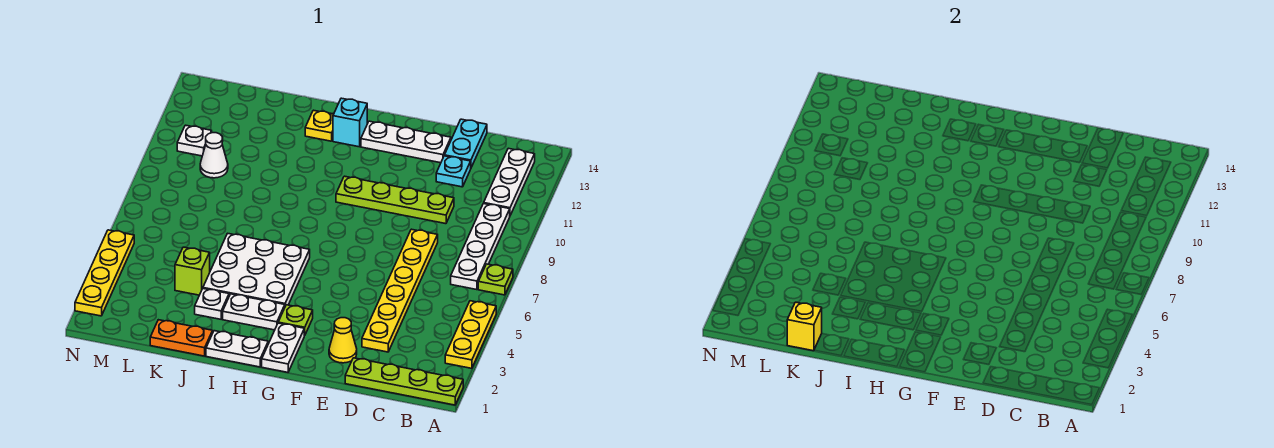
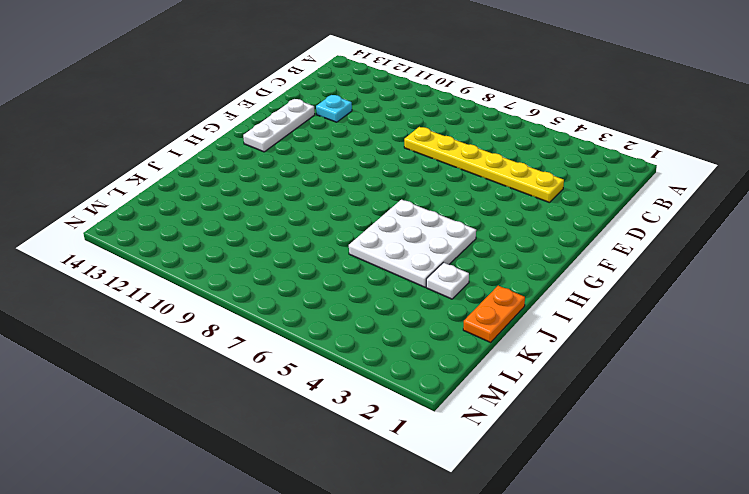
none -> lime 1x4 plate [345,358,463,405]
none -> yellow 1x3 plate [445,301,496,368]
none -> lime 1x1 plate [478,264,513,295]

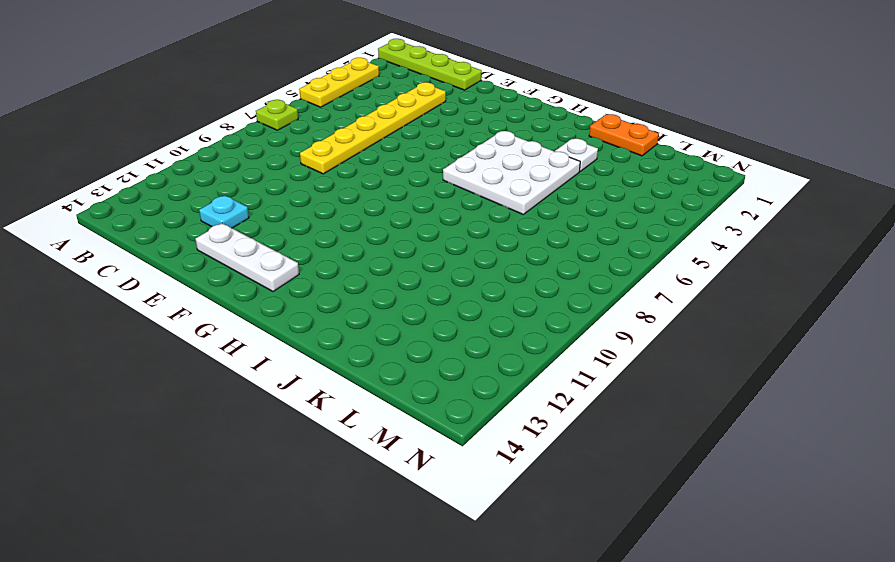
none -> white 1x4 plate [451,204,510,290]
none -> white 1x3 plate [484,148,535,215]
none -> lime 1x4 plate [336,176,454,224]

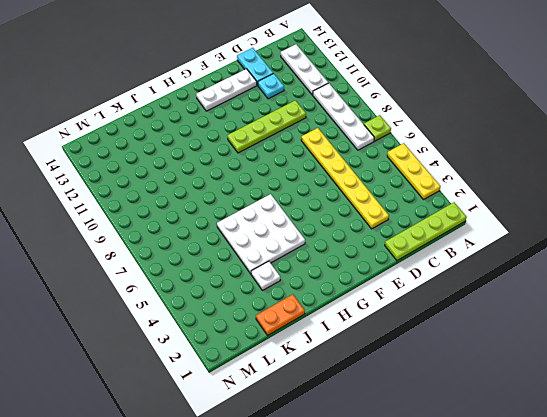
none -> yellow 1x1 cone [329,318,357,363]
none -> white 1x2 plate [262,323,305,372]
none -> lime 1x1 plate [278,305,313,335]

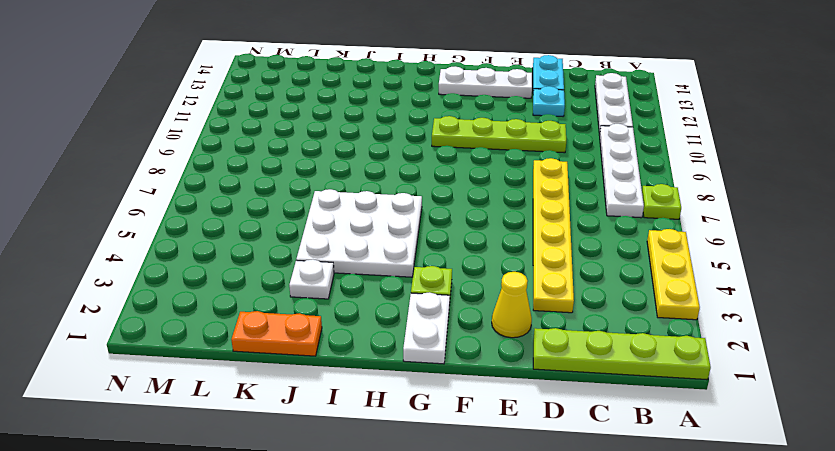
none -> white 1x2 plate [206,331,268,367]
none -> white 1x2 plate [223,294,285,330]
none -> cyan 1x1 brick [333,98,367,147]

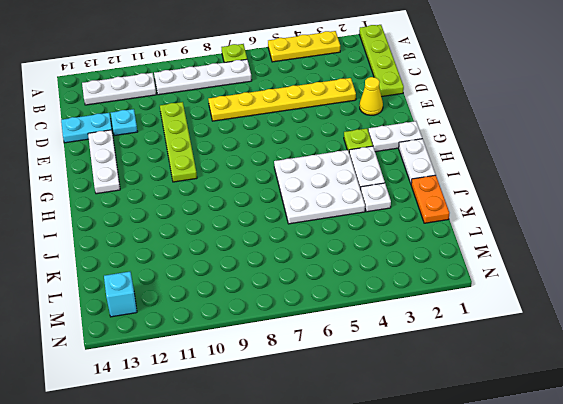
cyan 1x1 brick [104,272,137,317] -> cyan 1x1 brick moved to [333,98,367,147]
none -> yellow 1x1 plate [305,110,333,141]
none -> lime 1x1 brick [175,247,210,295]
none -> white 1x1 cone [200,133,228,178]

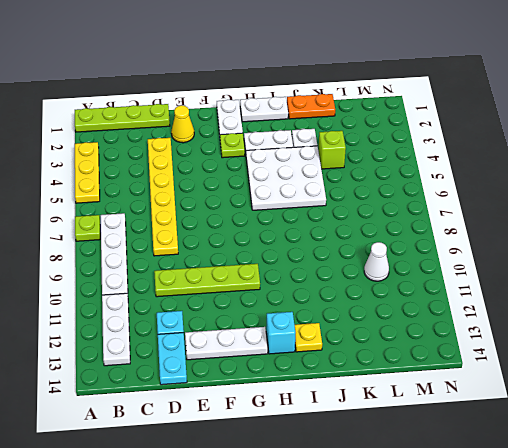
none -> white 1x1 plate [177,125,212,156]
none -> yellow 1x4 plate [75,230,134,316]
none -> yellow 1x1 brick [787,302,822,351]

